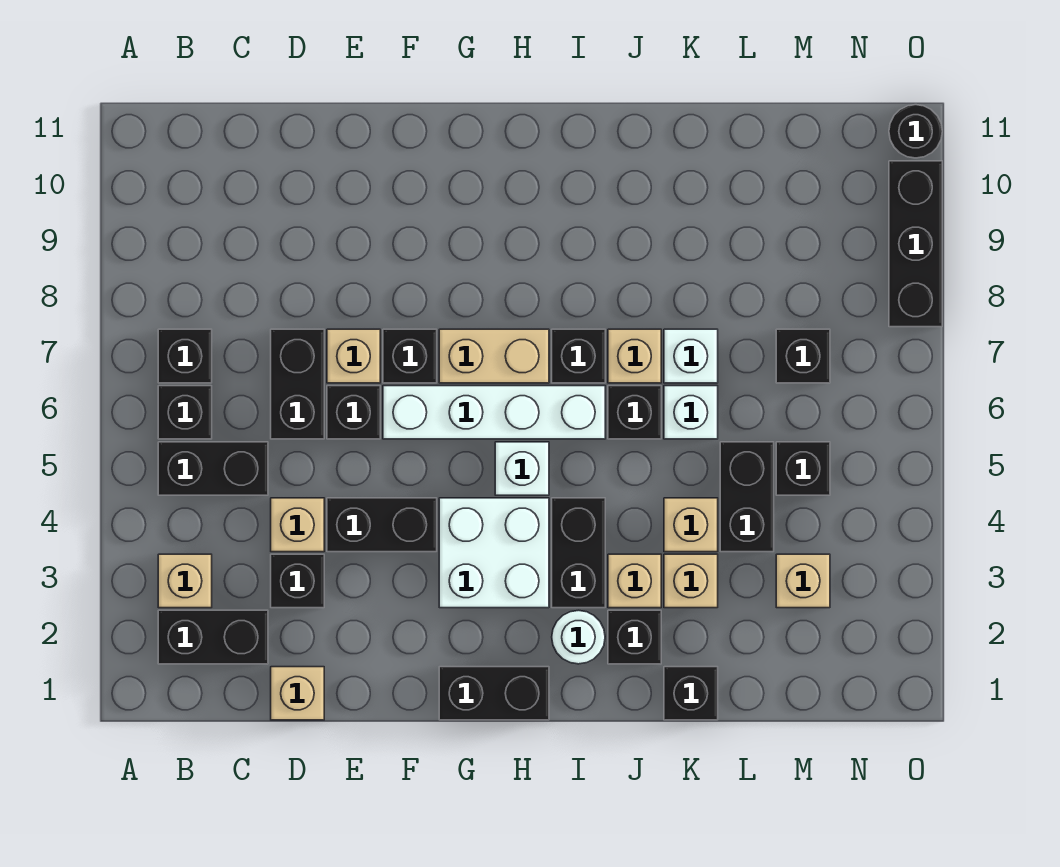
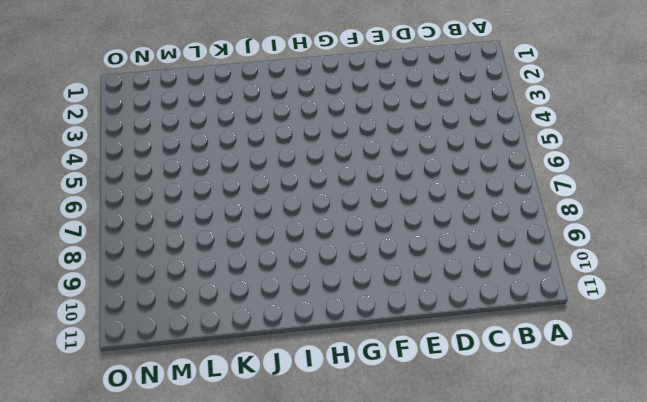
none -> black 1x2 brick [158,610,268,664]
none -> tan 1x1 brick [158,554,212,608]
none -> black 1x2 brick [158,442,268,495]
none -> black 1x1 brick [158,386,212,439]

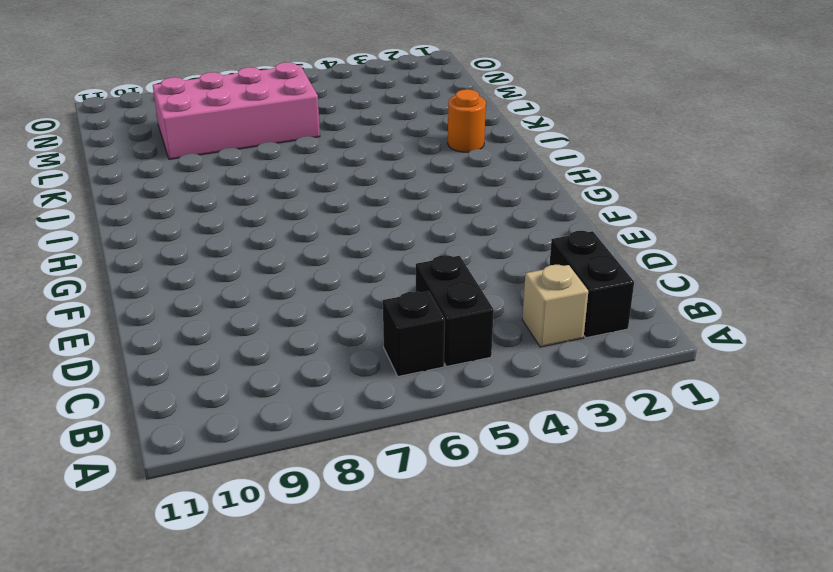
orange 1x1 round brick [448,89,486,152] -> black 1x1 brick [608,610,661,664]
pink 2x4 brick [153,62,320,159] -> black 1x1 brick [776,329,830,383]
none -> black 1x1 brick [158,329,212,383]
none -> tan 1x1 brick [271,667,324,720]
none -> black 1x1 brick [271,554,324,608]
none -> tan 1x1 brick [271,498,324,552]

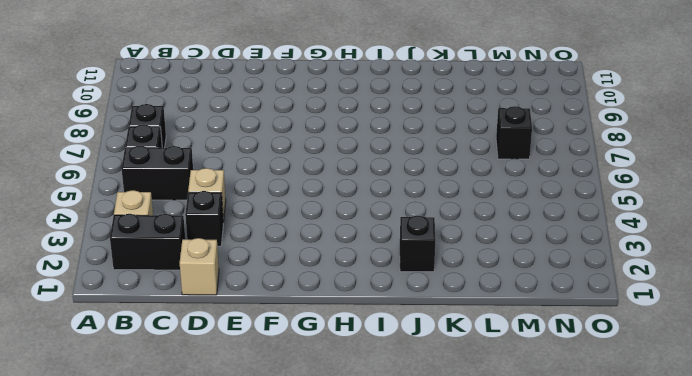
none -> black 1x2 brick [271,329,324,439]
none -> black 1x2 brick [327,498,437,552]
none -> black 1x1 brick [327,386,380,439]
none -> tan 1x1 brick [327,329,380,383]

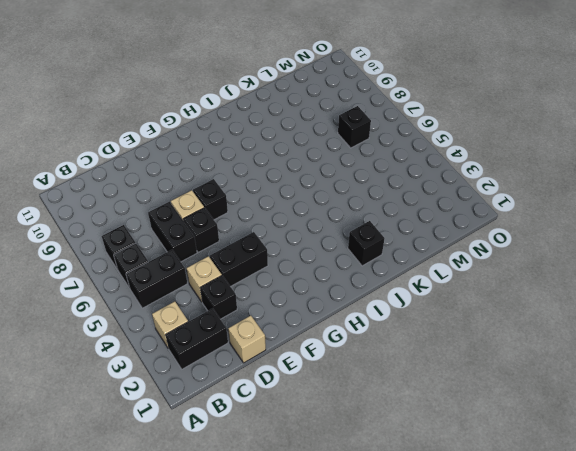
none -> white 1x4 brick [383,386,605,439]
none -> black 1x2 brick [439,667,549,720]
none -> white 2x2 brick [439,498,549,608]
none -> tan 1x2 brick [439,329,549,383]

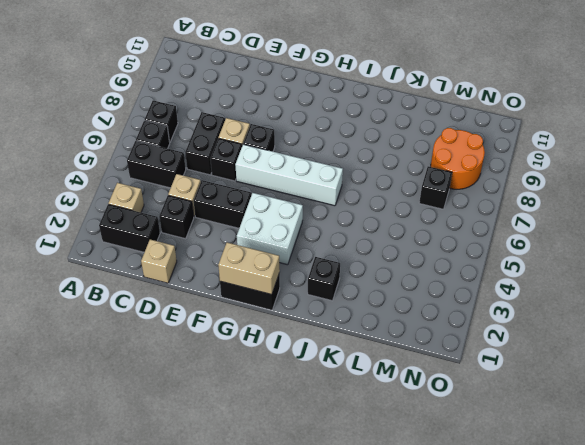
tan 1x2 brick [218,242,280,295] -> tan 1x2 brick moved to [439,329,549,383]
orange 2x2 round brick [431,128,485,189] -> none
none -> white 1x1 brick [495,442,549,495]
none -> white 1x1 round brick [552,610,605,664]
none -> black 1x2 brick [552,498,605,608]
none -> black 1x1 brick [552,329,605,383]

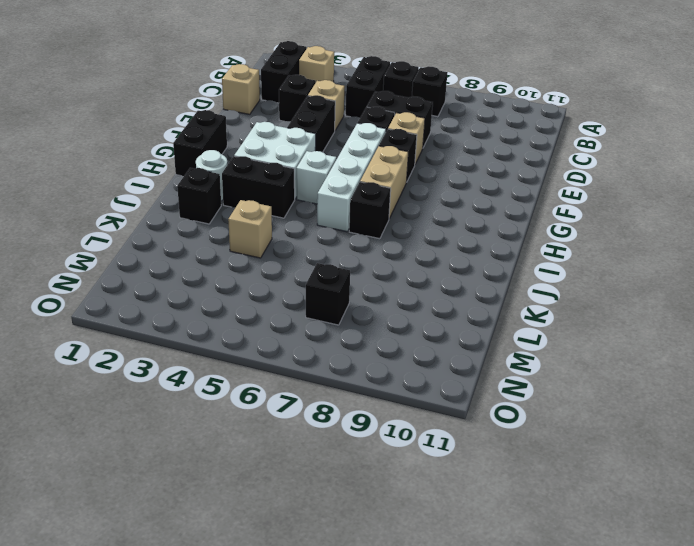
none -> tan 1x1 brick [608,554,661,608]
none -> black 1x1 brick [608,386,661,439]
none -> tan 1x1 brick [608,329,661,383]
none -> black 1x1 brick [664,667,718,720]

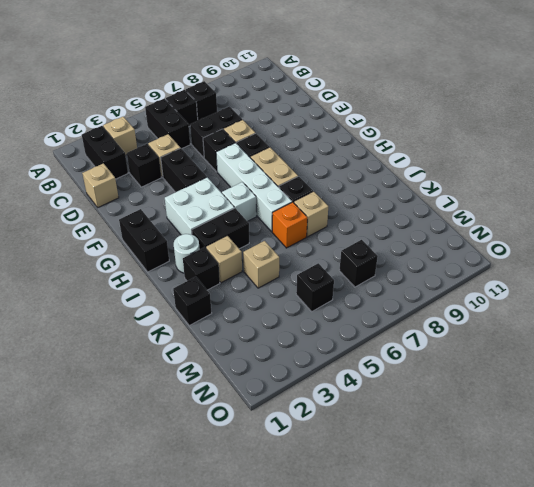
orange 1x1 brick [272,202,307,248] -> black 1x1 brick [608,386,661,439]
none -> tan 1x1 brick [664,554,718,608]
none -> white 1x1 brick [664,386,718,439]
none -> white 1x1 brick [664,329,718,383]
none -> black 1x2 brick [720,442,774,552]

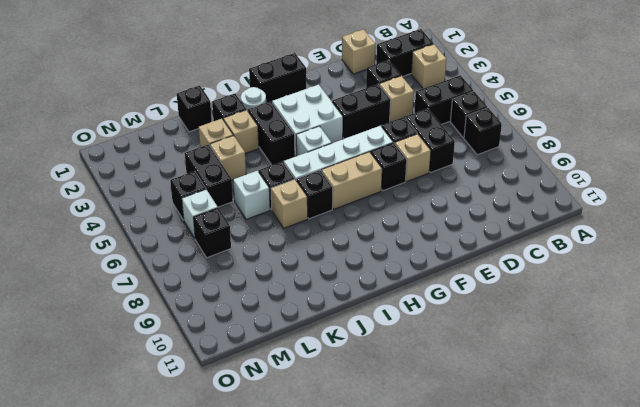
white 1x1 brick [182,190,218,238] -> white 1x1 brick moved to [664,329,718,383]
none -> tan 1x1 brick [776,554,830,608]
none -> black 1x3 brick [889,161,942,327]
none -> black 1x1 round brick [889,105,942,158]

